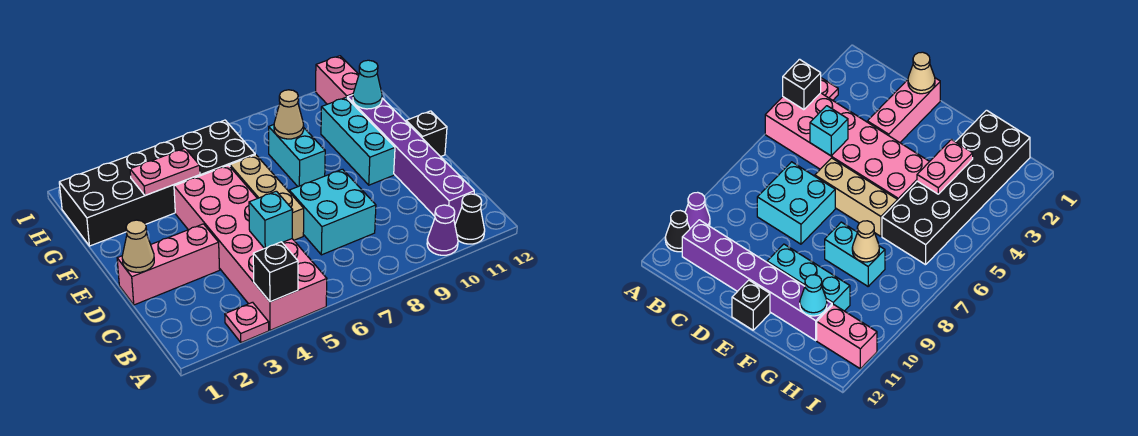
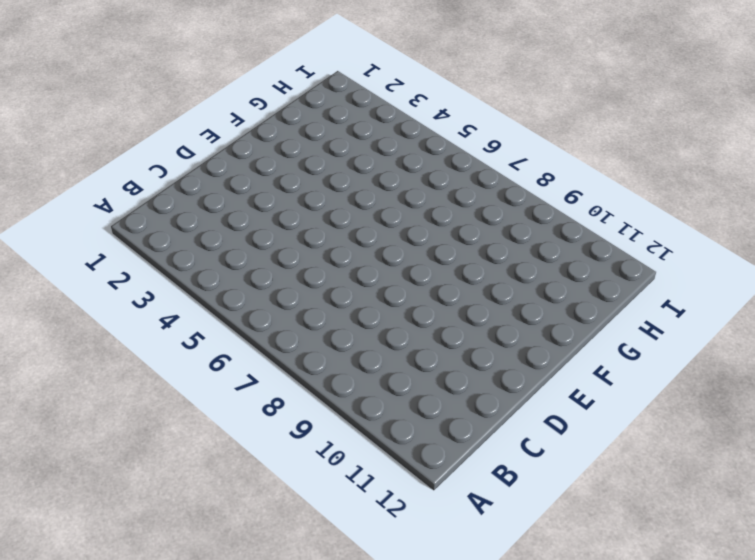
none -> pink 1x1 plate [225,302,269,343]
none -> pink 2x6 brick [174,165,327,330]
none -> purple 1x1 cone [427,205,458,255]

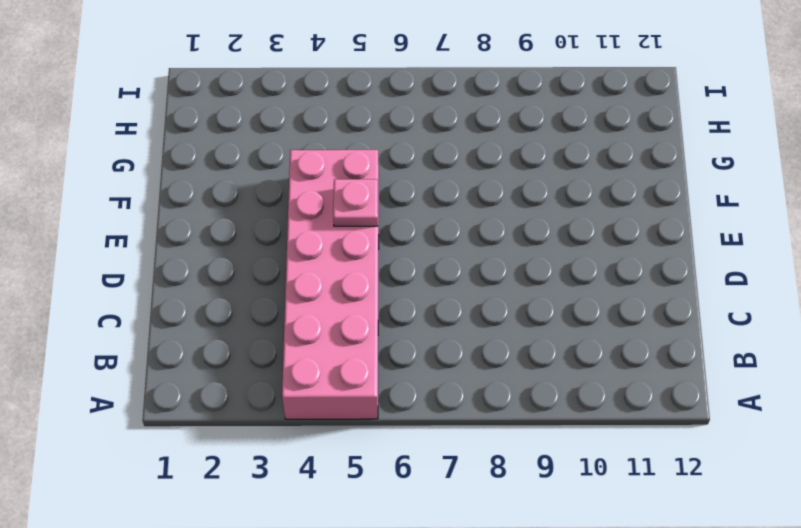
pink 1x1 plate [333,179,378,226] -> pink 1x1 plate moved to [225,302,269,343]
none -> purple 1x1 cone [427,205,458,255]
none -> black 1x1 cone [455,194,485,244]
none -> purple 1x6 brick [347,95,474,224]

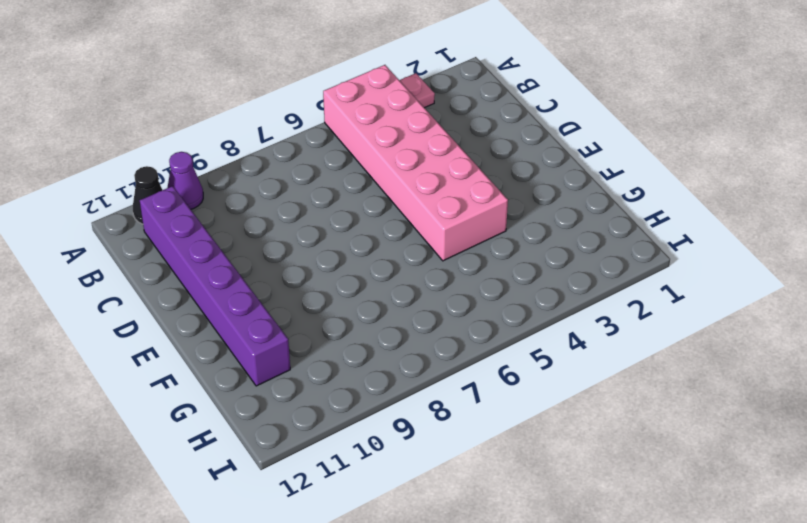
none -> cyan 2x2 brick [289,169,376,255]
none -> pink 1x3 brick [117,224,220,305]
none -> tan 1x3 brick [230,155,304,240]

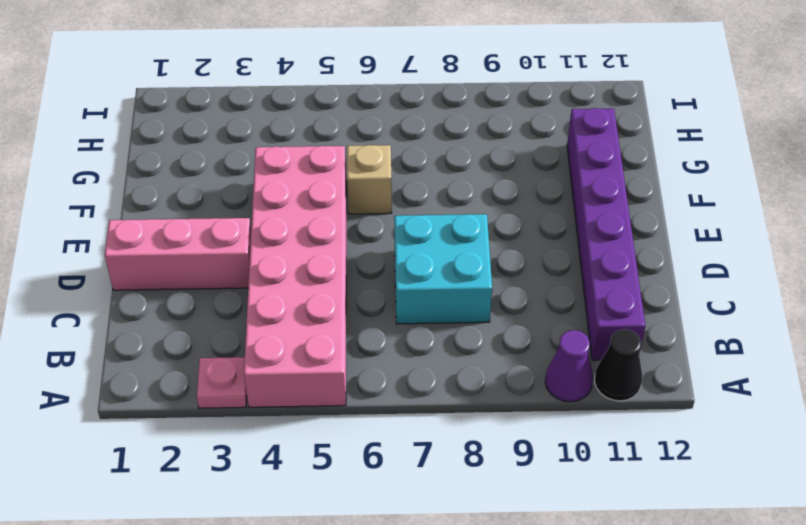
tan 1x1 brick [347,145,392,214] -> tan 1x3 brick [230,155,304,240]
none -> cyan 1x3 brick [321,98,395,185]
none -> black 1x1 brick [406,111,447,157]
none -> cyan 1x2 brick [269,125,325,187]

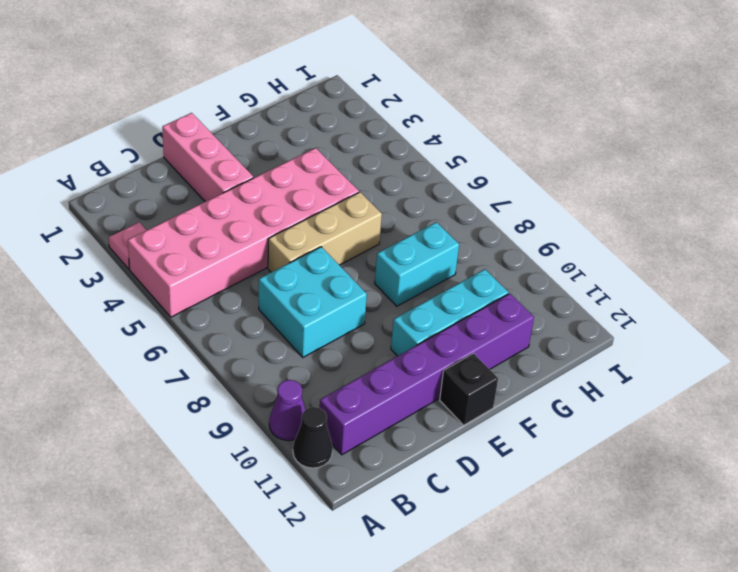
none -> black 2x6 brick [59,120,255,246]
none -> pink 1x2 brick [316,56,359,104]
none -> black 1x1 brick [253,242,298,302]

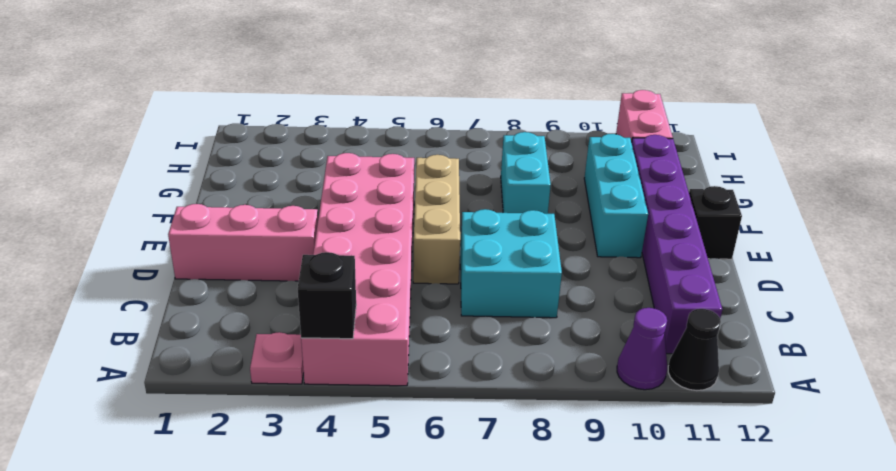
none -> black 2x6 brick [59,120,255,246]
none -> cyan 1x1 brick [249,191,293,249]
none -> tan 1x1 cone [122,220,154,272]

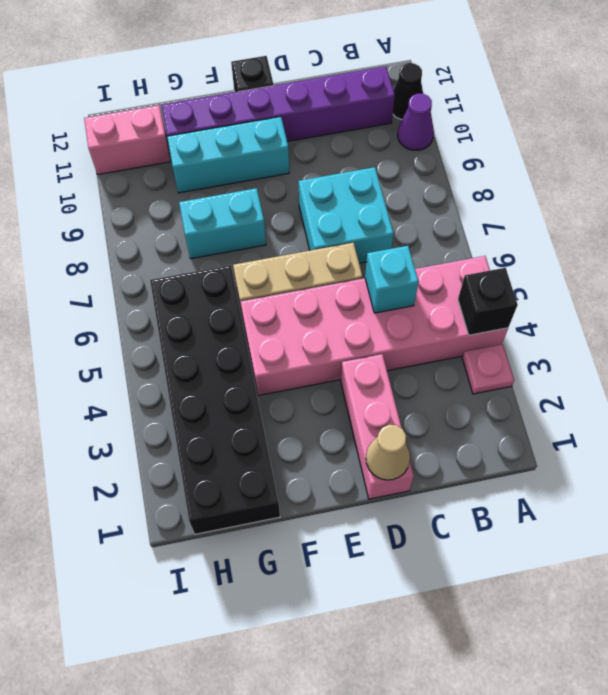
none -> pink 1x2 plate [130,148,200,195]
none -> tan 1x1 cone [274,90,304,139]
none -> cyan 1x1 cone [353,60,382,109]

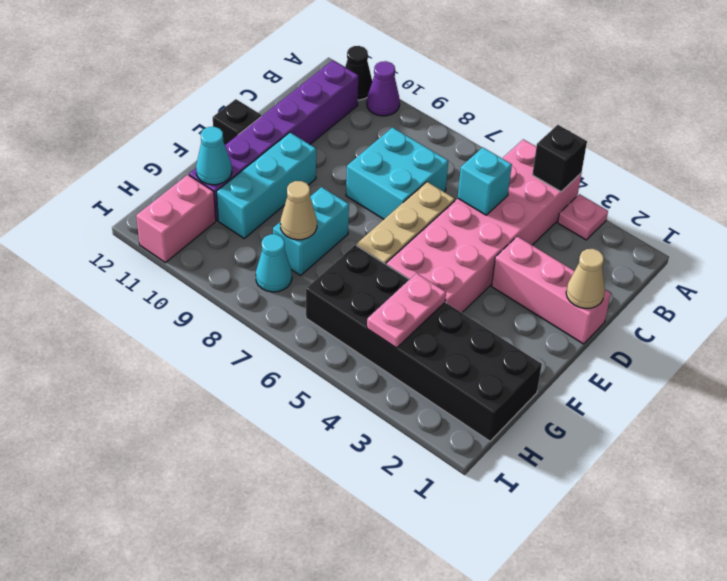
pink 1x2 plate [367,273,446,348] -> pink 1x2 plate turned to [130,148,200,195]
cyan 1x1 cone [256,234,292,292] -> none

